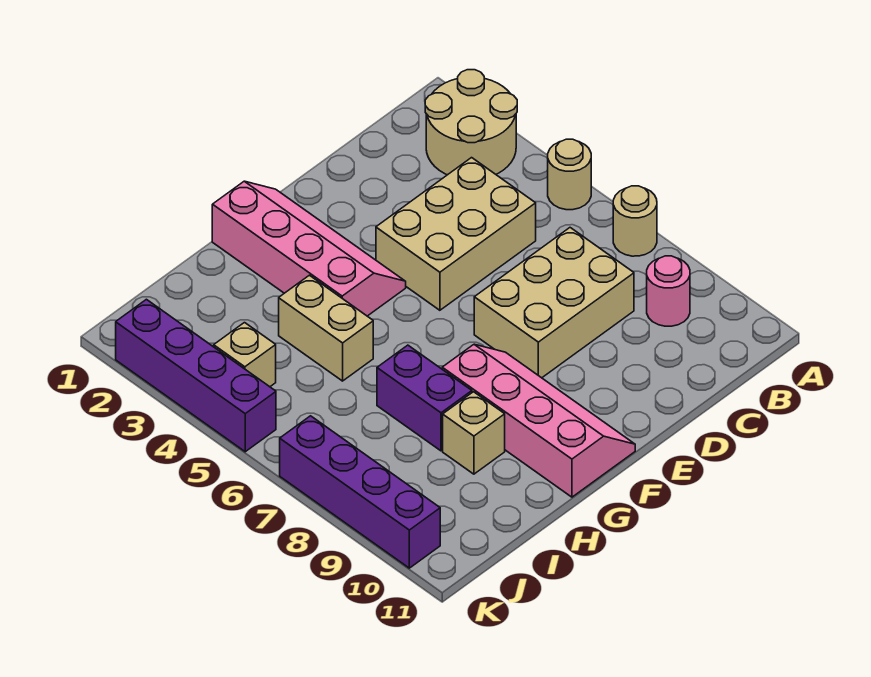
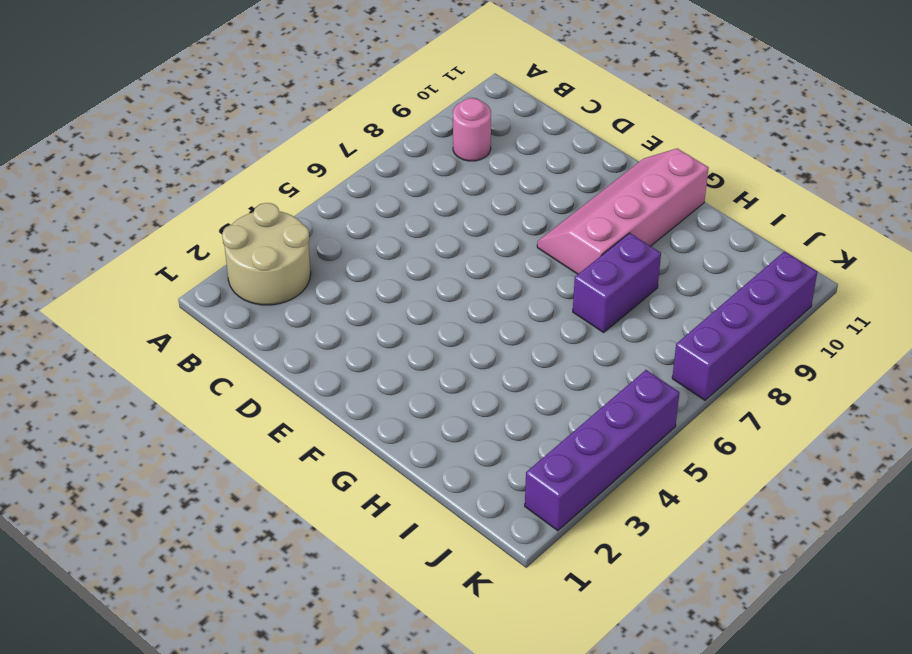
none -> tan 1x1 round brick [548,139,591,210]
none -> tan 1x1 round brick [613,186,657,256]
none -> tan 2x3 brick [376,158,536,310]

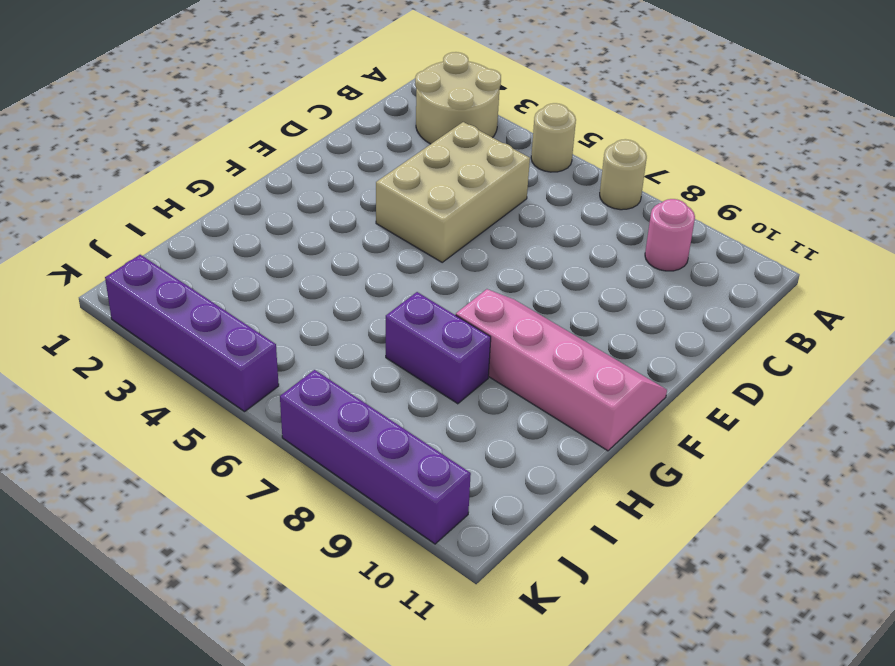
none -> tan 2x3 brick [474,228,634,378]
none -> pink 2x4 slope [212,181,406,316]
none -> tan 1x2 brick [279,275,373,381]

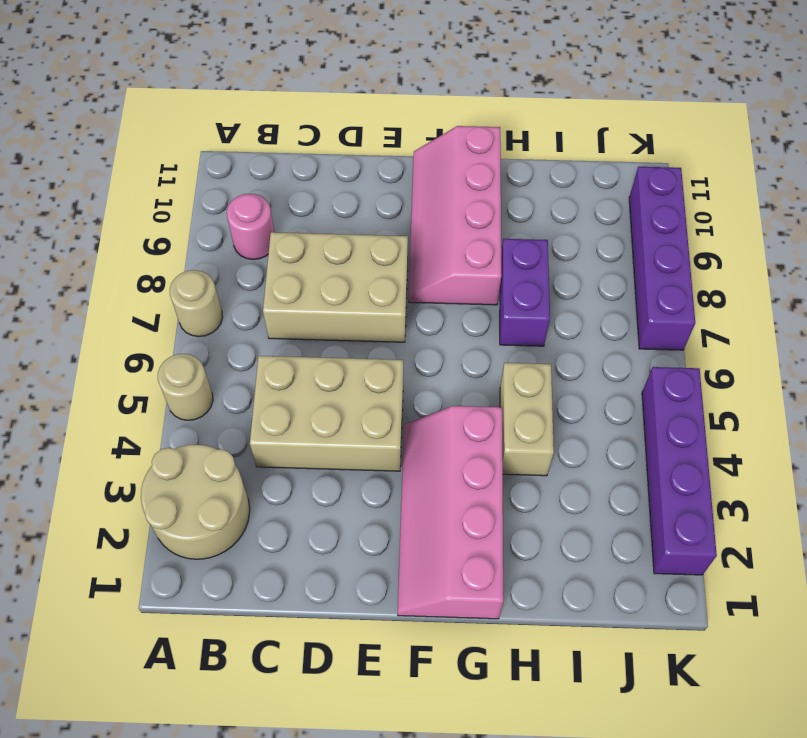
none -> tan 1x1 brick [443,392,505,474]
none -> tan 1x1 brick [214,323,276,387]

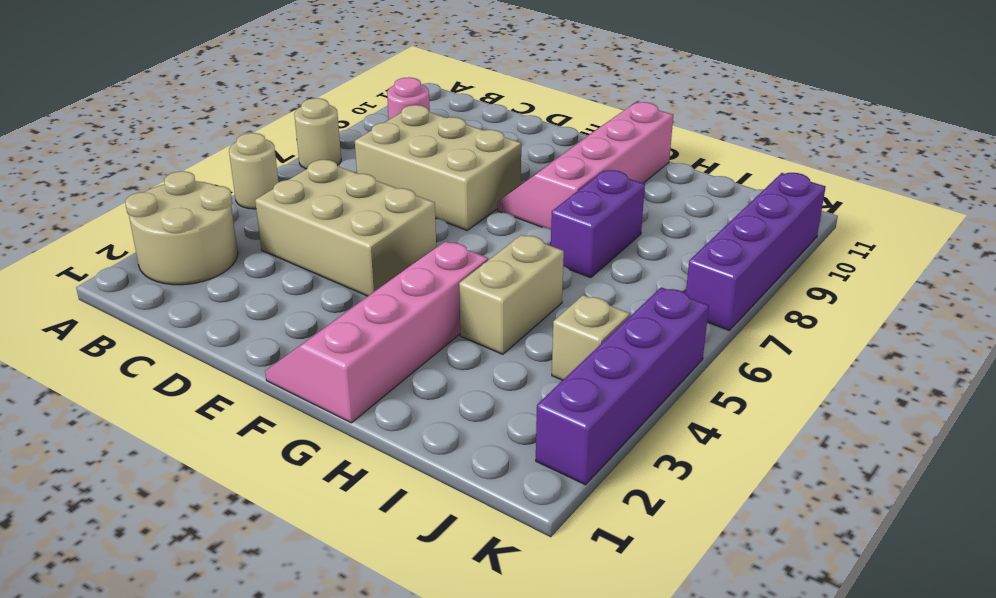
none -> tan 1x1 brick [443,392,505,474]

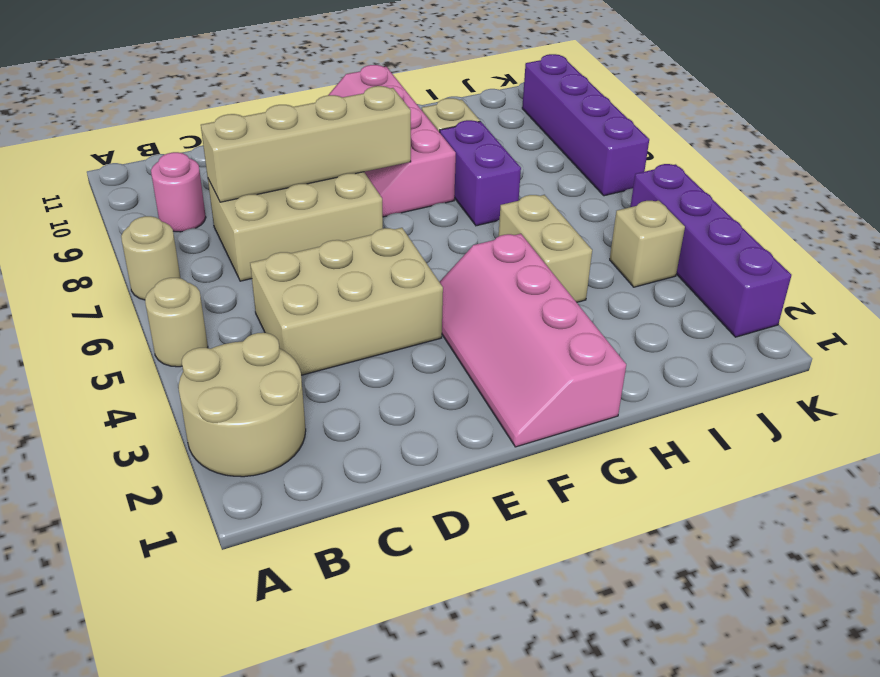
tan 1x4 brick [201,86,411,202] -> none

